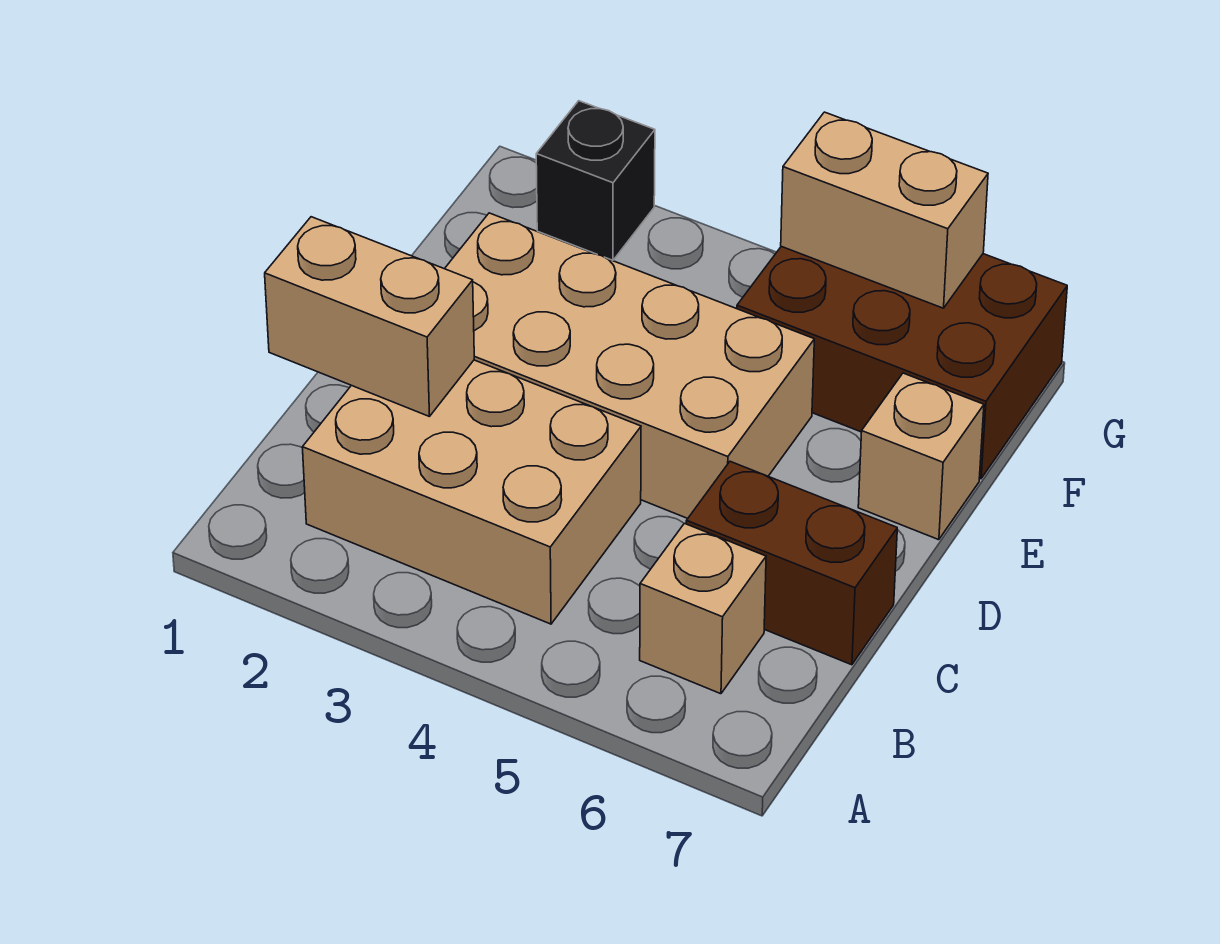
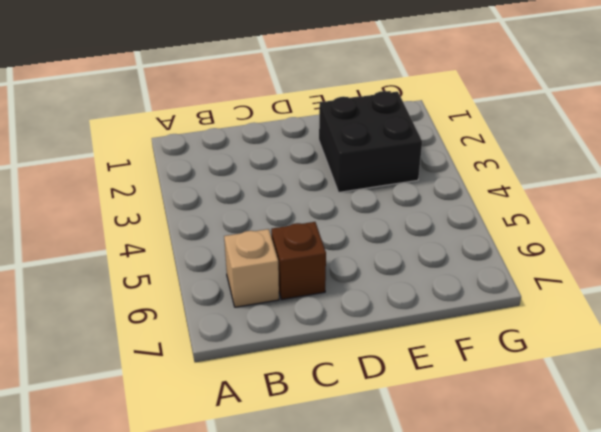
brown 1x1 brick [271,222,326,300] -> brown 1x2 brick [686,461,897,665]
black 2x2 brick [319,91,422,192] -> tan 2x4 brick [445,213,814,518]
none -> tan 2x3 brick [302,360,641,624]
none -> tan 1x1 brick [858,373,984,540]

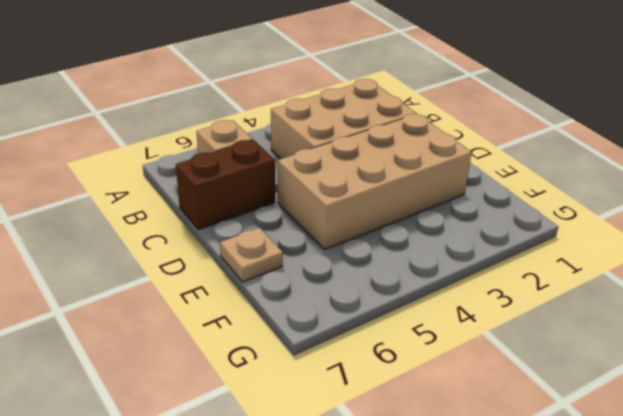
tan 1x1 plate [220,228,283,282] -> tan 1x1 brick [858,373,984,540]
none -> brown 2x3 brick [737,246,1067,479]
none -> black 1x1 brick [536,101,655,260]

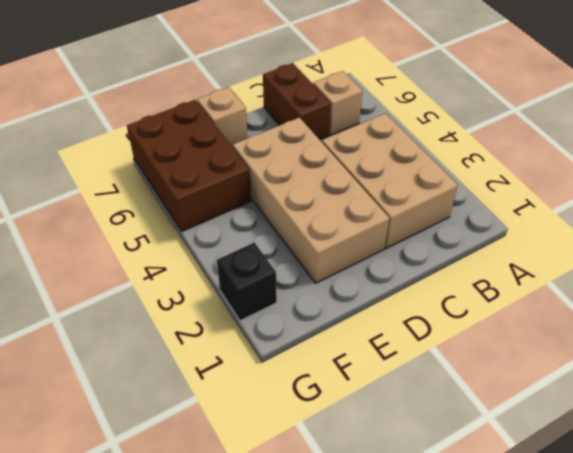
none -> tan 1x2 brick [265,217,474,417]
none -> tan 1x2 brick [781,112,988,308]

